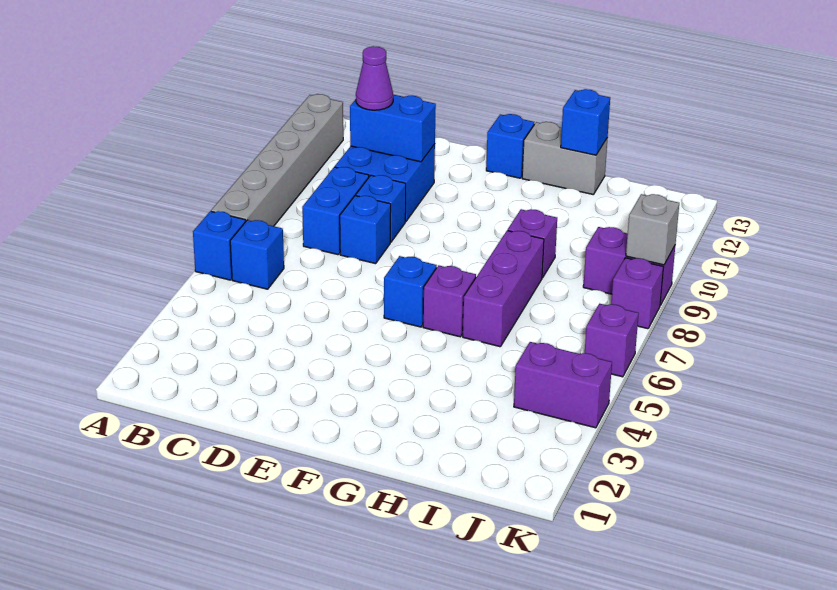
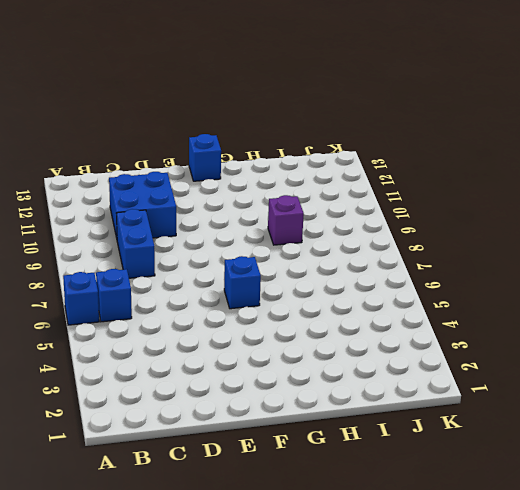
none -> grey 1x6 brick [211,94,343,226]
none -> blue 1x1 brick [340,196,391,264]
none -> blue 1x1 brick [356,175,406,242]

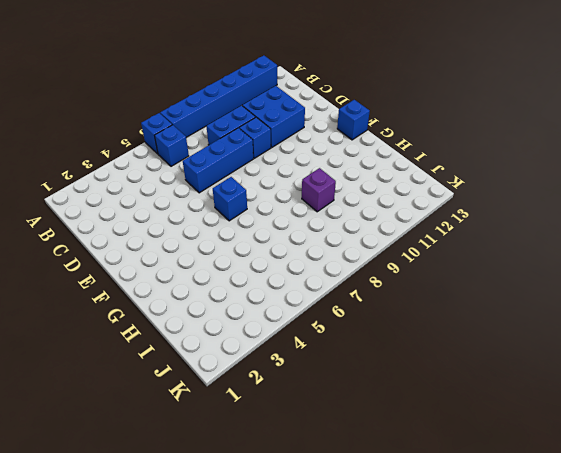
blue 1x6 brick [160,55,277,137] -> grey 1x6 brick [211,94,343,226]
blue 1x3 brick [183,128,253,193] -> blue 1x1 brick [340,196,391,264]
none -> purple 1x1 brick [423,265,476,337]
none -> grey 1x2 brick [522,122,607,195]
none -> purple 1x3 brick [463,231,544,347]

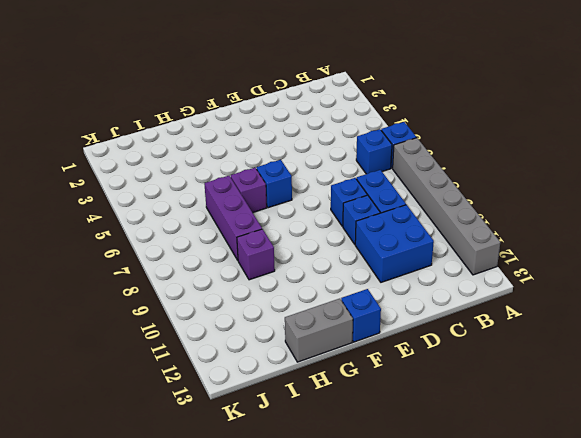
none -> purple 1x2 brick [514,342,612,428]
none -> purple 1x2 brick [583,227,675,305]
none -> purple 1x1 brick [585,304,639,377]

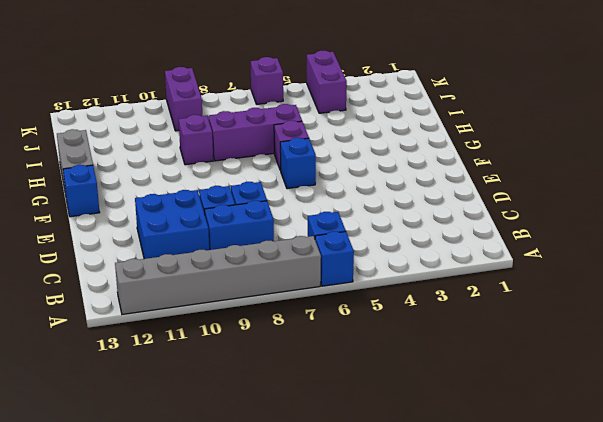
none -> purple 1x1 brick [611,258,663,329]
none -> blue 1x2 brick [350,95,436,162]
none -> blue 1x1 brick [561,89,610,155]

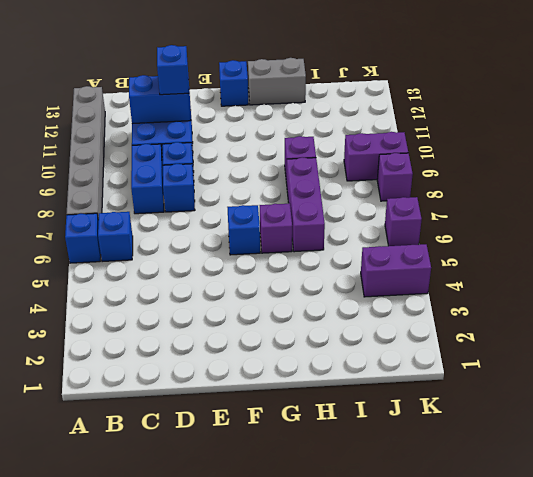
blue 1x1 brick [157,45,189,95] -> blue 1x1 brick moved to [561,89,610,155]
none -> grey 1x1 brick [626,194,679,265]
none -> purple 1x1 cone [356,46,393,110]

